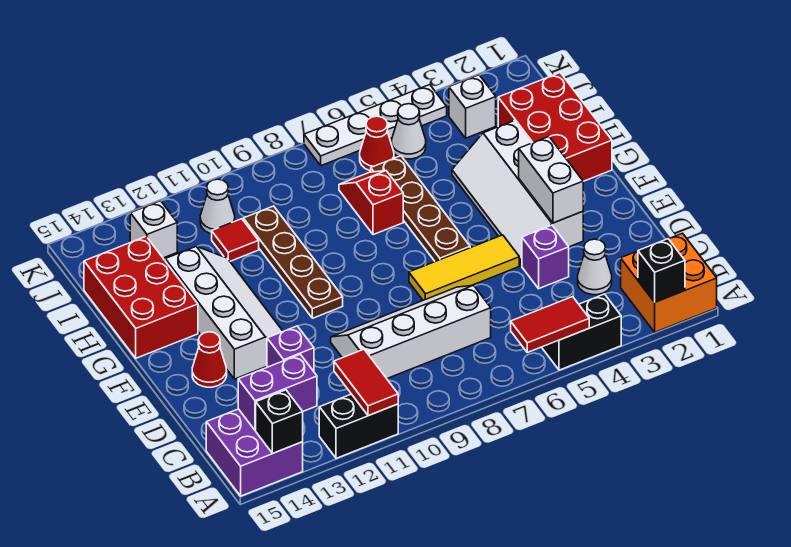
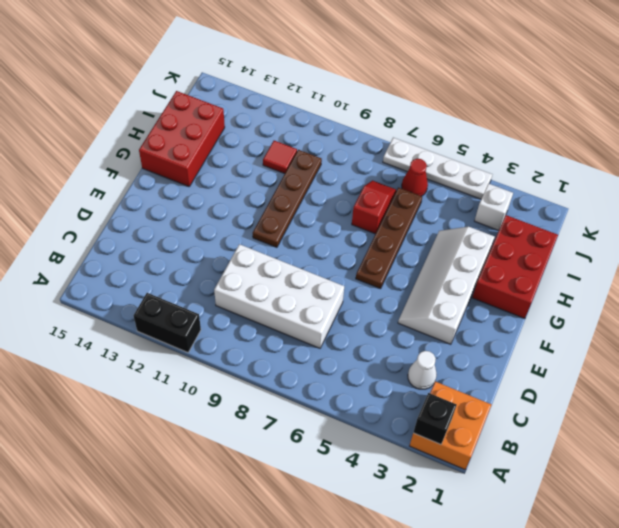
white 2x4 brick [214,244,344,348] -> white 2x4 slope [331,285,491,378]
none -> black 1x2 brick [542,294,621,370]
none -> purple 2x2 brick [206,409,303,496]
none -> purple 1x1 brick [522,225,569,289]
none -> purple 1x1 brick [267,326,314,371]

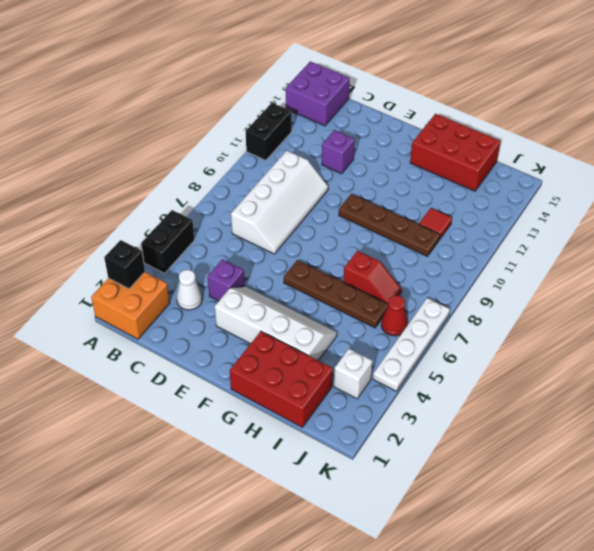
none -> yellow 1x3 tile [409,235,519,300]
none -> white 2x4 slope [165,246,283,379]
none -> red 1x1 cone [192,332,227,387]
none -> white 1x1 cone [391,104,426,159]

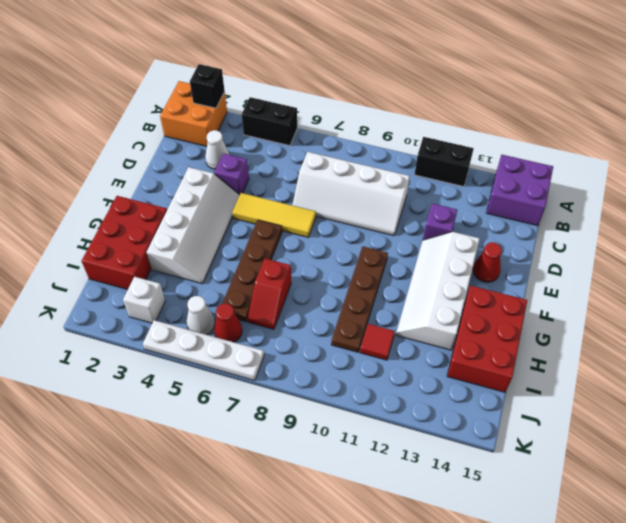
none -> white 1x1 cone [200,179,235,234]
none -> white 1x1 brick [130,201,177,258]
none -> red 1x2 tile [511,297,589,352]
none -> red 1x2 tile [334,349,398,416]

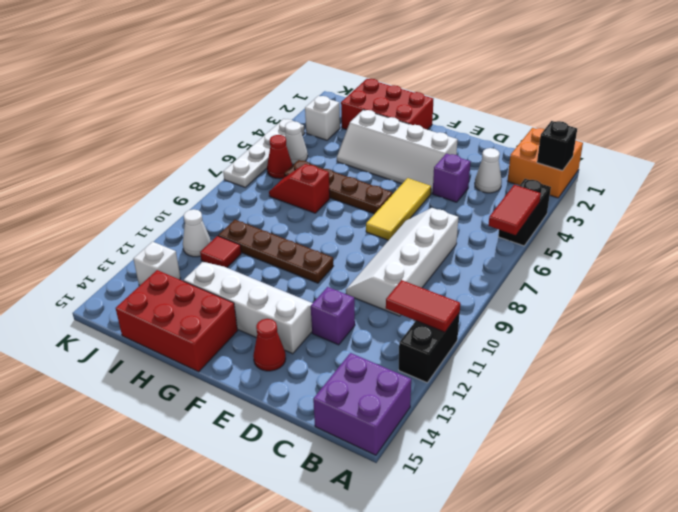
none -> black 1x1 brick [256,390,303,453]
none -> purple 1x2 brick [238,354,317,430]
none -> white 1x2 brick [519,137,583,223]

